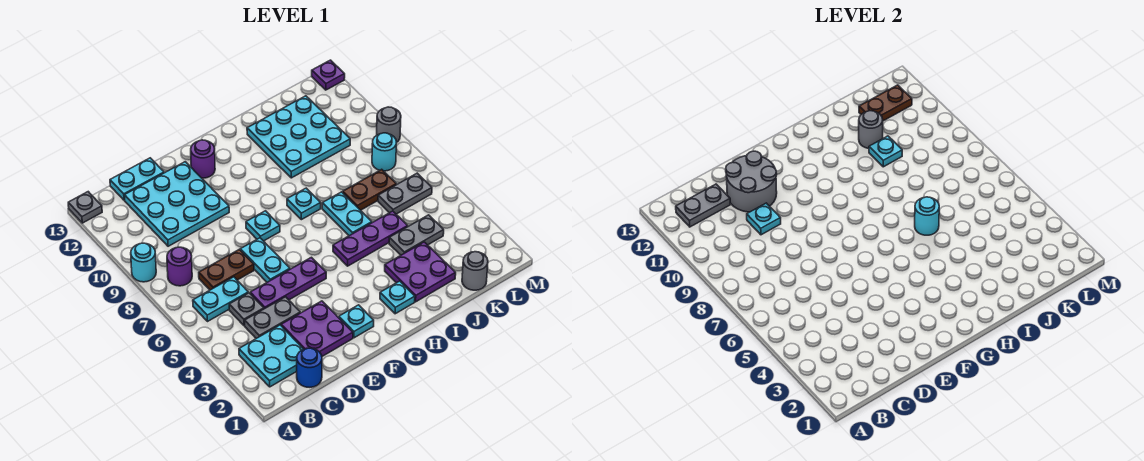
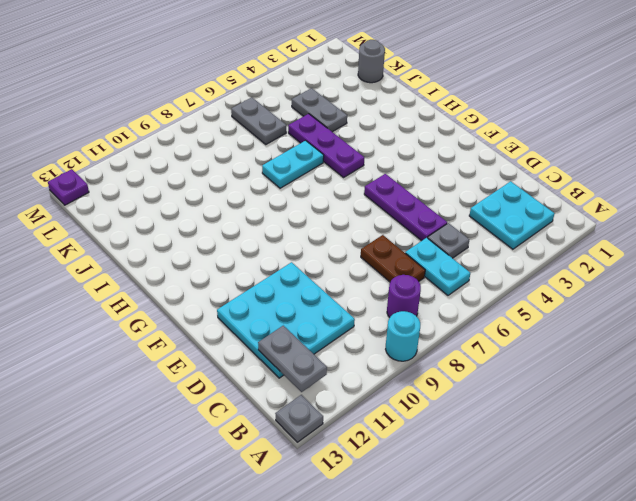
none -> blue 1x1 round brick [297,348,322,387]
none -> grey 1x2 plate [245,297,300,338]
none -> cyan 1x2 plate [110,158,164,200]
none -> purple 2x2 plate [281,301,353,356]

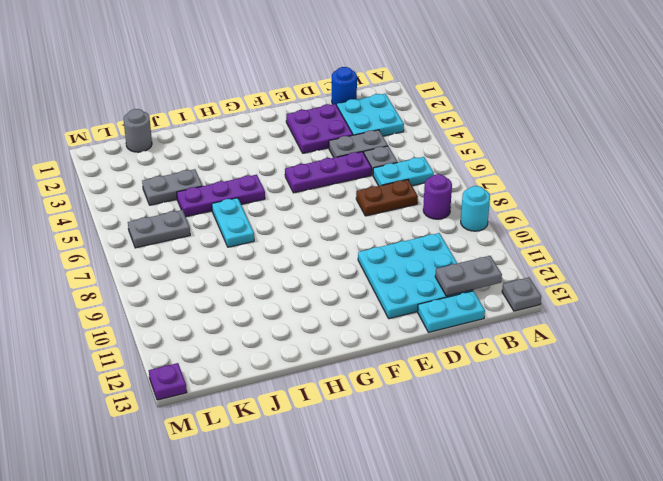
none -> cyan 1x2 plate [240,238,290,282]
none -> cyan 1x1 plate [339,305,374,338]
none -> cyan 1x1 plate [246,211,280,241]
none -> purple 1x1 round brick [191,140,215,178]

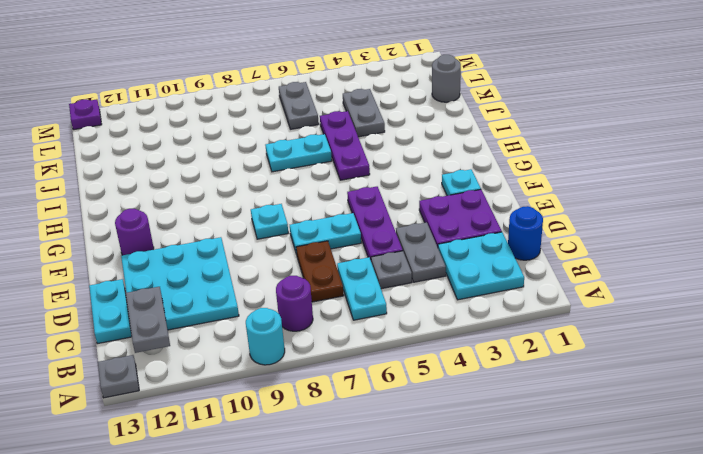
none -> cyan 1x1 plate [380,281,415,314]
none -> cyan 1x1 plate [287,188,321,220]
none -> purple 2x2 plate [385,242,456,302]
none -> cyan 3x3 plate [247,96,350,178]

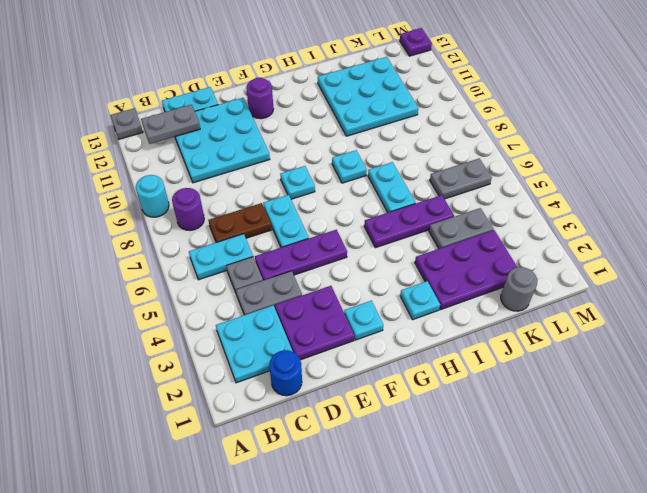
purple 2x3 plate [415,230,517,310] -> purple 2x2 plate [385,242,456,302]
none -> brown 1x2 plate [343,169,397,210]
none -> cyan 1x1 round brick [372,133,397,171]
none -> grey 1x1 round brick [377,107,401,142]
none -> cyan 1x1 plate [747,203,781,235]

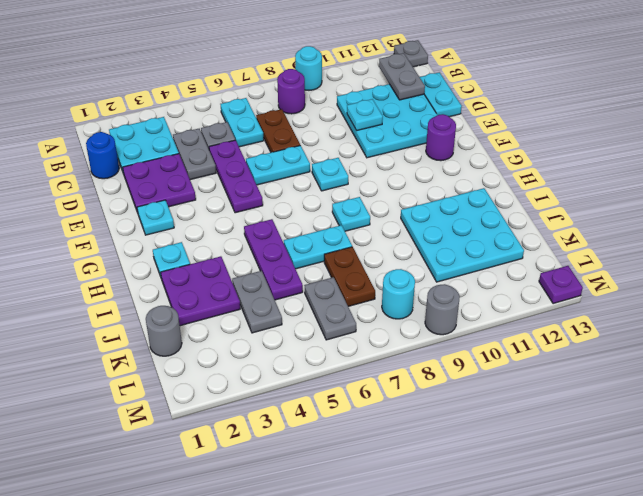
none -> grey 2x2 round brick [726,151,777,212]
none -> cyan 1x1 round brick [915,197,939,235]
none -> cyan 1x1 plate [869,136,902,167]
none -> grey 1x1 round brick [859,111,883,148]

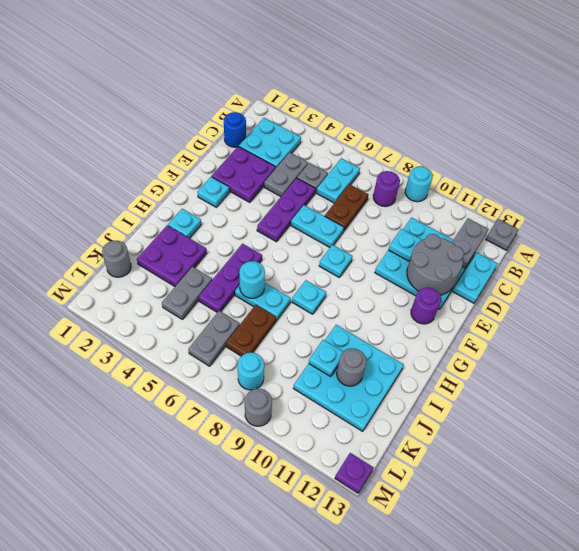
none -> brown 1x2 plate [859,85,912,121]

